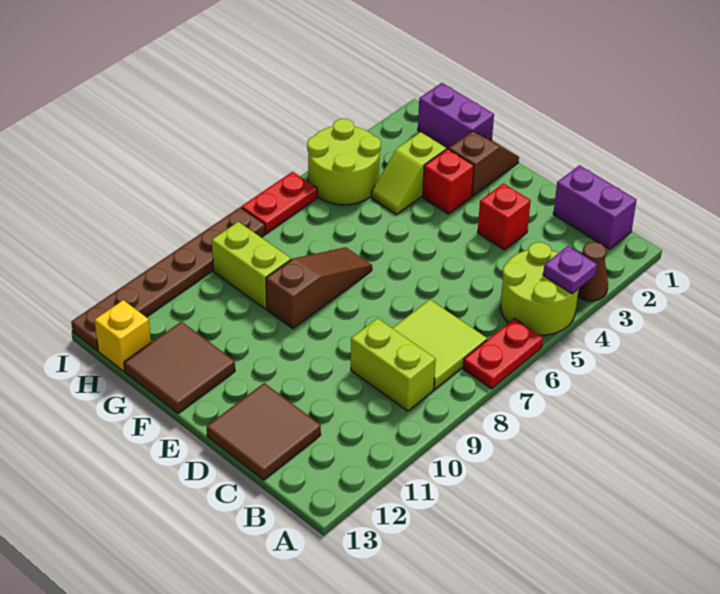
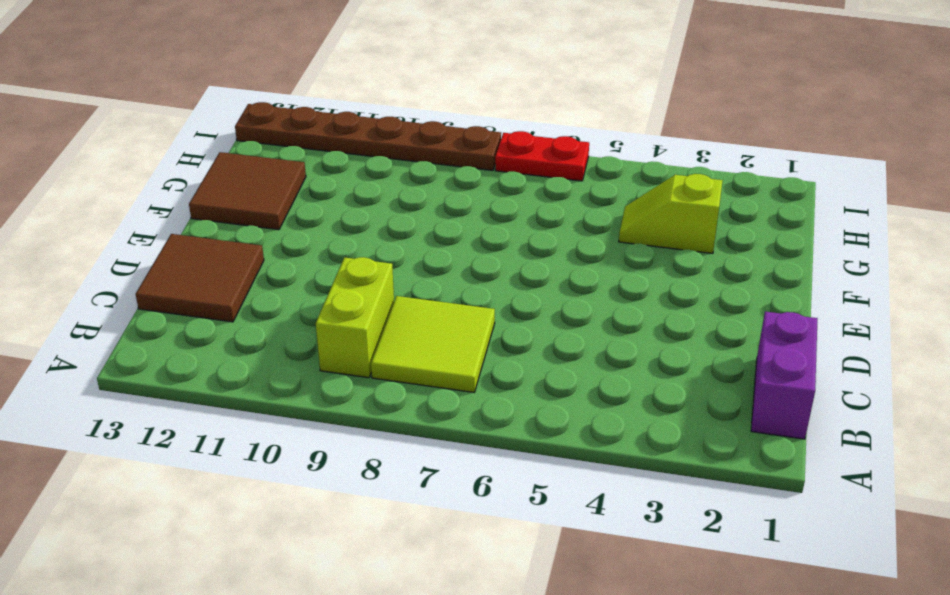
none -> brown 1x1 cone [578,242,608,301]
none -> lime 2x2 round brick [501,242,579,335]
none -> red 1x2 plate [463,319,543,389]

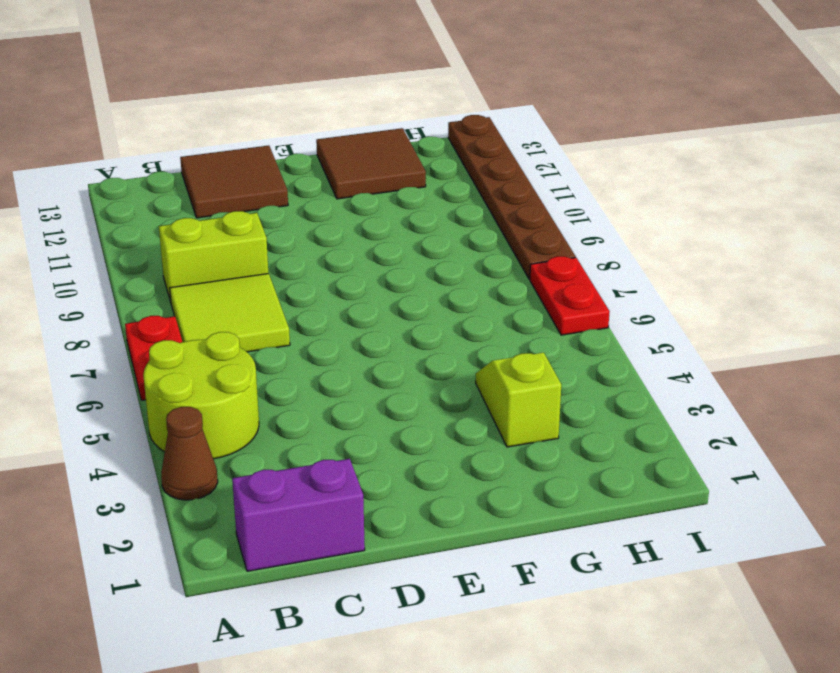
none -> red 1x1 brick [478,183,531,250]
none -> brown 1x2 slope [449,131,519,196]
none -> red 1x1 brick [423,149,474,214]

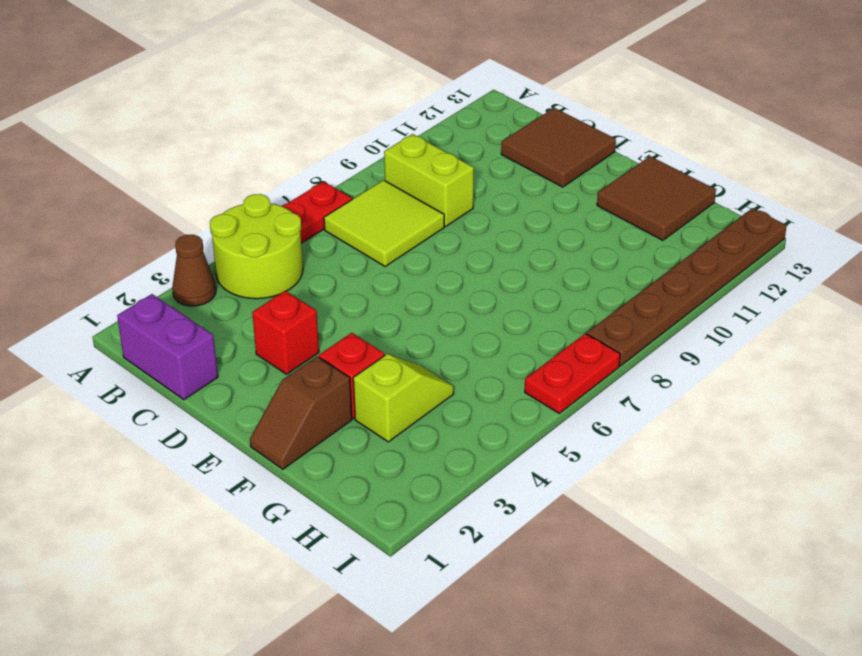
none -> brown 1x3 slope [266,247,372,329]
none -> purple 1x2 brick [418,83,494,149]
none -> lime 1x2 brick [212,222,291,309]

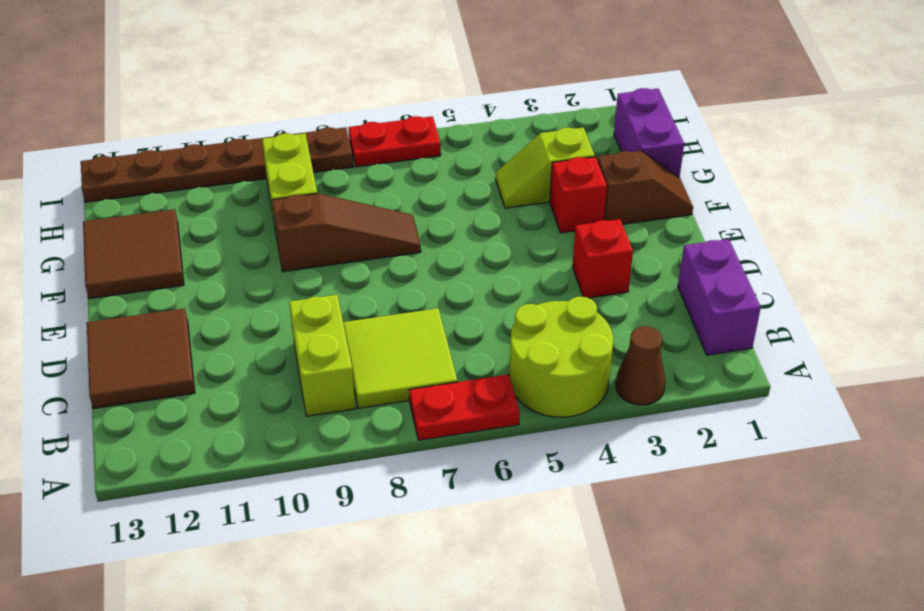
none -> lime 2x2 round brick [307,119,381,205]
none -> yellow 1x1 brick [95,300,151,371]
none -> purple 1x1 plate [543,246,597,294]

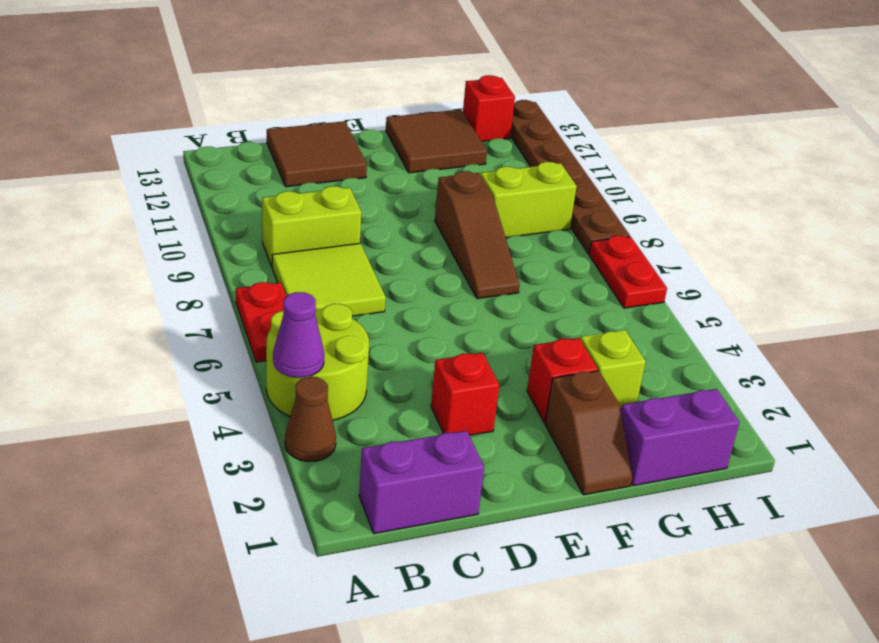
purple 1x1 cone [273,292,324,378] -> purple 1x1 plate [543,246,597,294]
red 1x1 brick [463,75,515,142] -> yellow 1x1 brick [95,300,151,371]
none -> lime 2x2 round brick [307,119,381,205]

